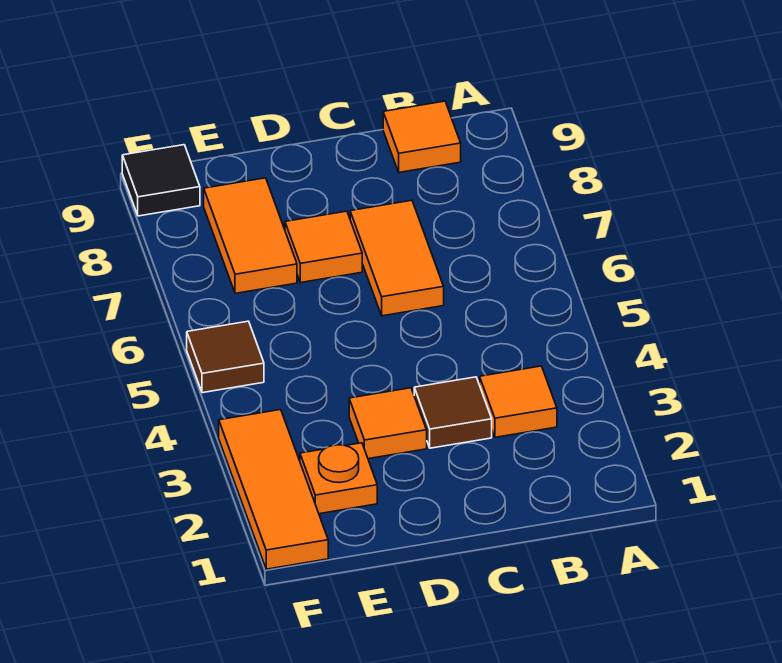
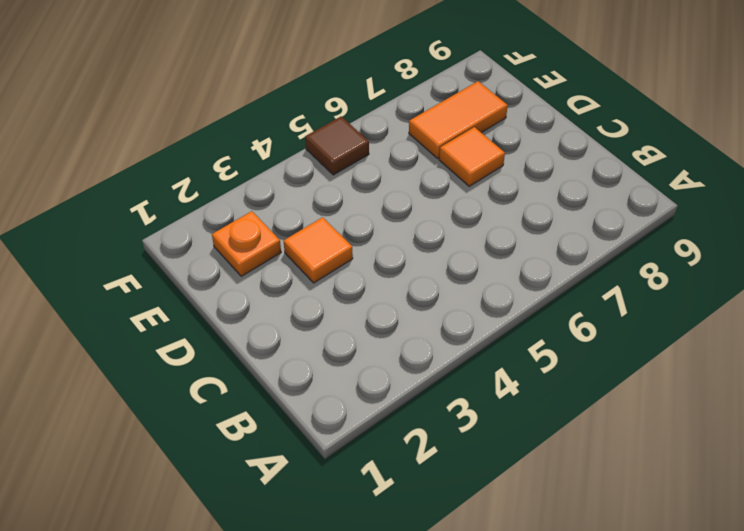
none -> orange 1x1 tile [480,366,557,437]
none -> orange 1x1 tile [383,101,461,172]

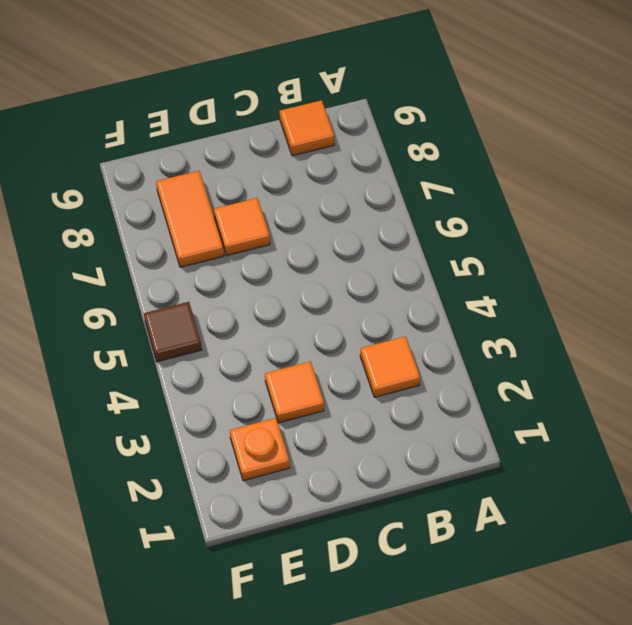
none -> brown 1x1 tile [414,377,492,448]
none -> orange 1x2 tile [350,200,444,316]

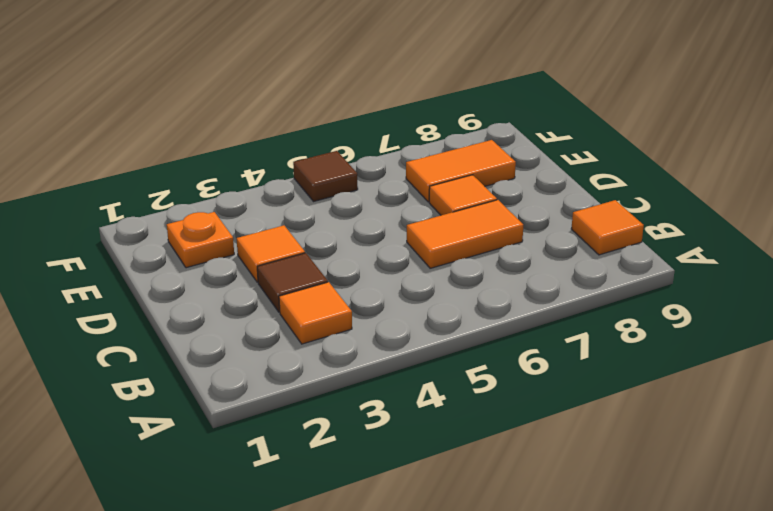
none -> orange 1x3 tile [219,410,328,569]
none -> black 1x1 tile [122,145,200,216]

